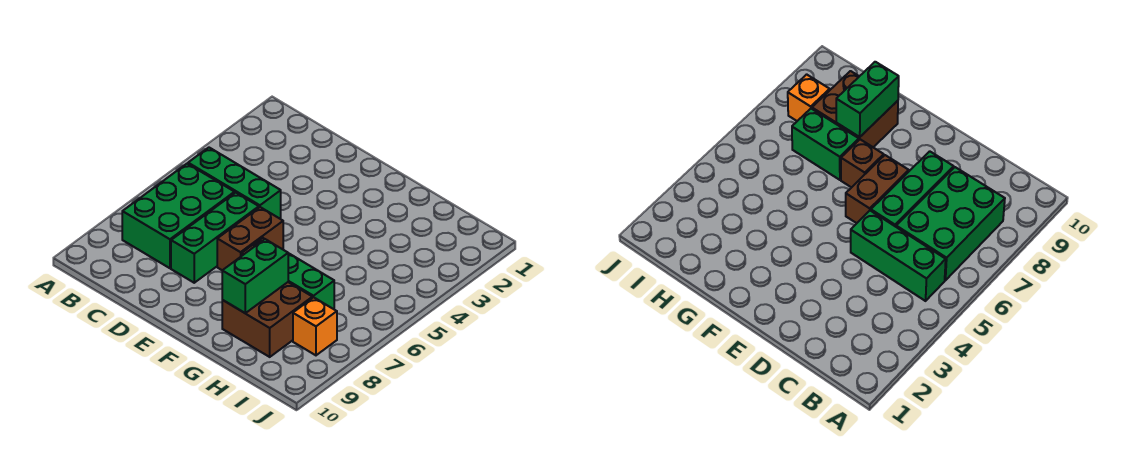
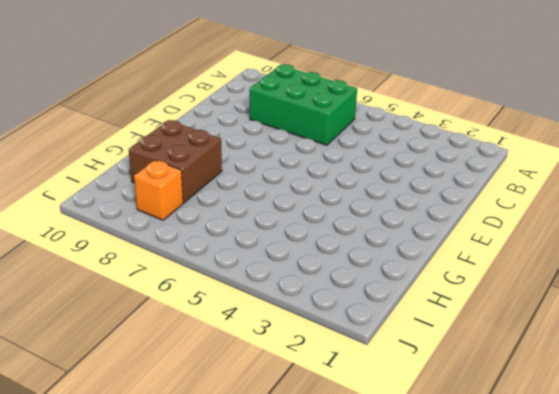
none -> green 1x3 brick [188,148,281,219]
none -> green 1x3 brick [171,193,259,283]

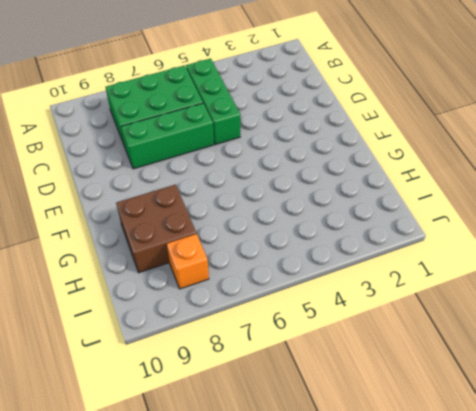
none -> brown 1x2 brick [217,207,283,270]
none -> brown 1x1 brick [841,139,884,188]

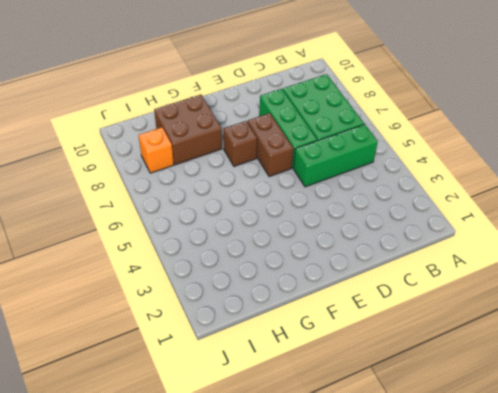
none -> green 1x2 brick [288,253,334,309]
none -> green 1x2 brick [222,239,288,313]

